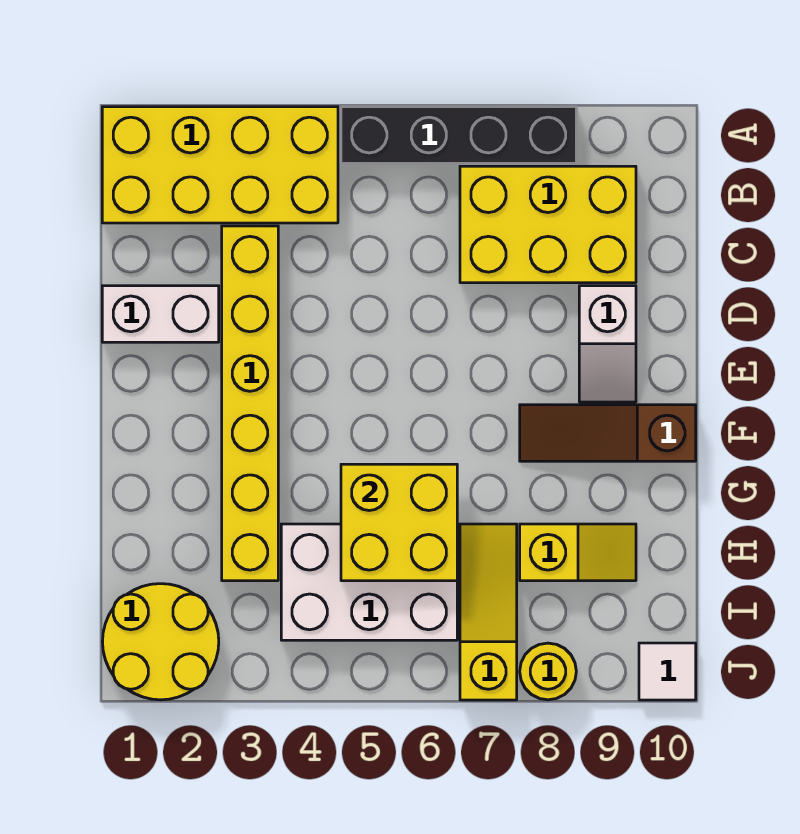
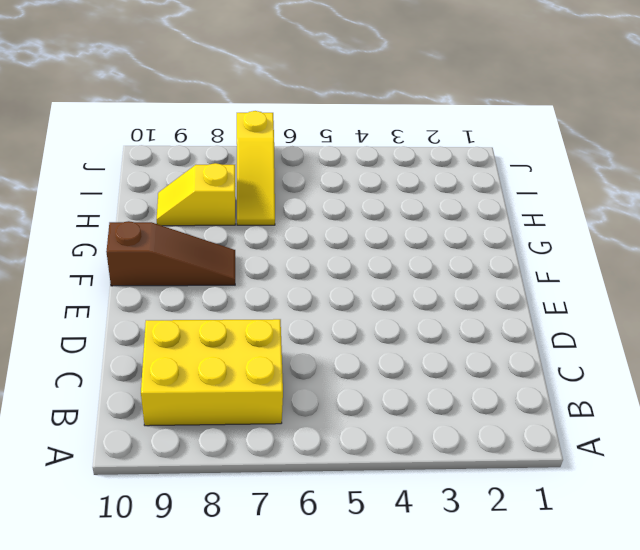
none -> yellow 2x4 brick [102,107,338,223]
none -> black 1x4 brick [341,107,576,163]
none -> yellow 1x6 brick [222,226,278,581]

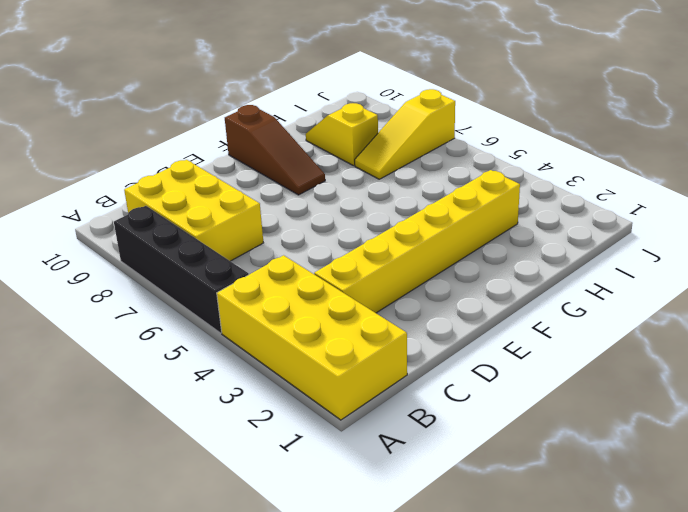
none -> white 1x2 brick [102,286,219,342]
none -> white 1x2 slope [579,286,636,402]
none -> white 2x3 brick [281,524,457,640]

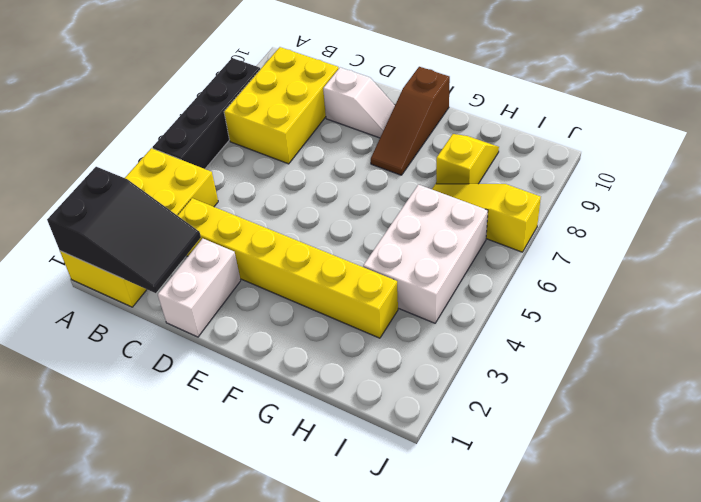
black 2x3 slope [47,167,201,293] -> none
none -> yellow 2x2 round brick [102,584,219,700]
none -> yellow 1x1 round brick [520,643,576,700]
none -> white 1x1 tile [639,643,696,700]

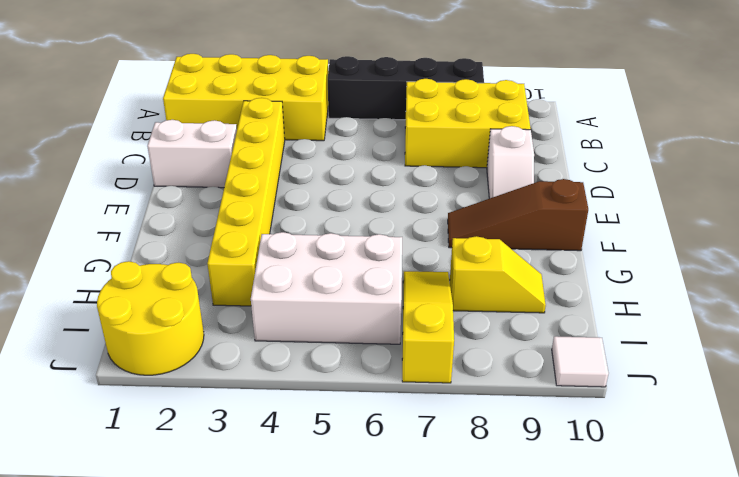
none -> yellow 1x1 round brick [520,643,576,700]
none -> yellow 2x2 brick [341,464,457,581]

